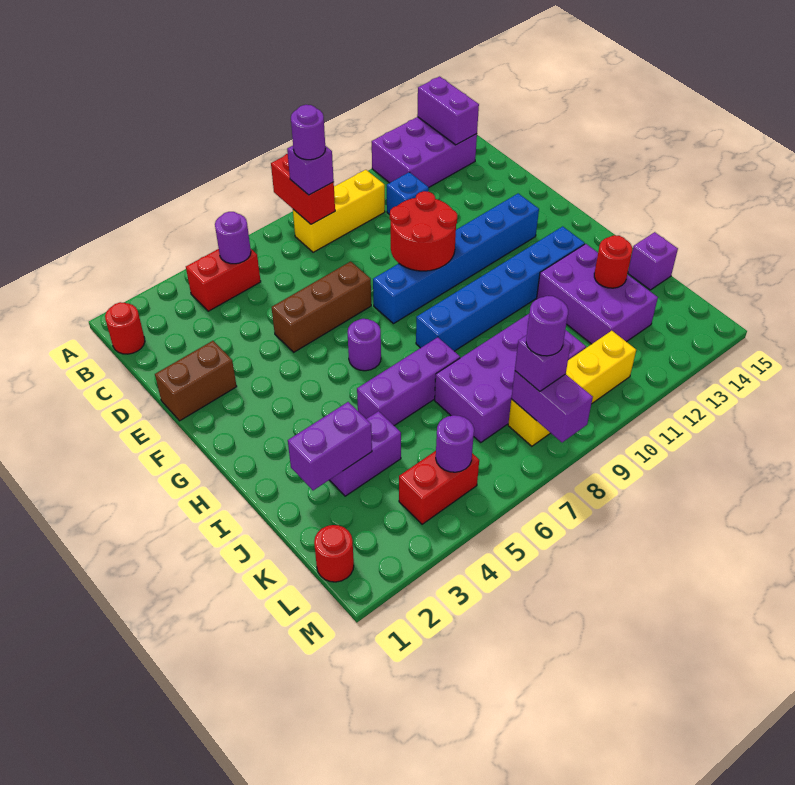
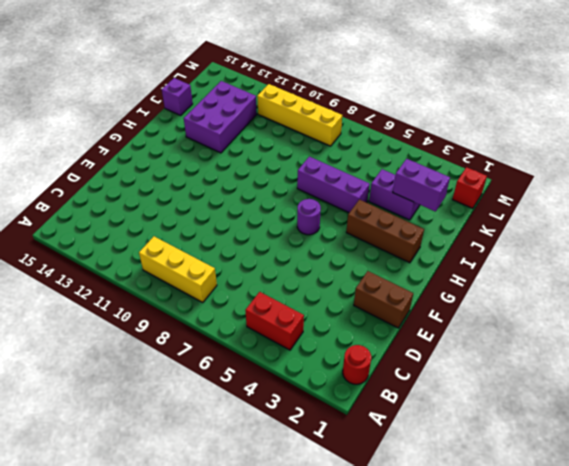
brown 1x3 brick [346,200,424,263] -> brown 1x3 brick moved to [272,261,371,352]
red 1x1 brick [452,167,487,209] -> red 1x1 round brick [314,525,354,582]
none -> purple 2x3 brick [372,117,477,187]
none -> blue 1x1 brick [387,172,429,215]
none -> blue 1x6 brick [373,193,539,324]
none -> blue 1x6 brick [416,226,585,351]

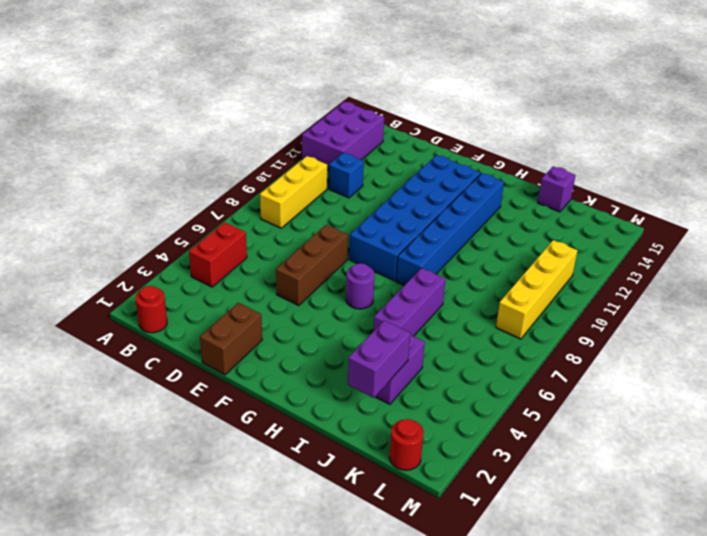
blue 2x6 brick [349,155,481,281] -> blue 1x6 brick [373,193,539,324]
none -> purple 2x3 brick [537,244,658,344]
none -> purple 2x4 brick [435,314,586,442]
none -> red 1x2 brick [399,451,479,524]
none -> red 1x2 brick [271,154,335,224]

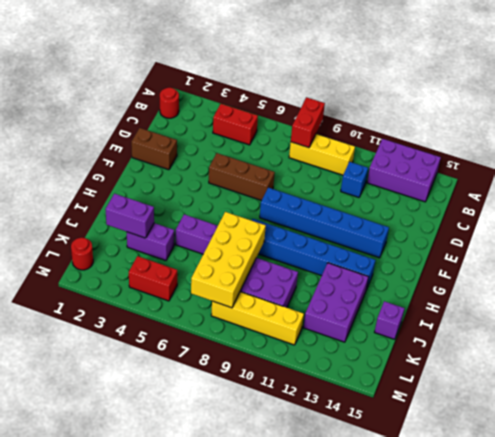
yellow 2x4 brick [191,212,266,308] -> purple 1x2 brick [511,371,593,442]
none -> purple 1x1 round brick [348,319,381,371]
none -> purple 1x2 brick [417,76,479,145]
none -> purple 1x1 round brick [215,212,251,264]
none -> red 2x2 round brick [390,191,457,271]

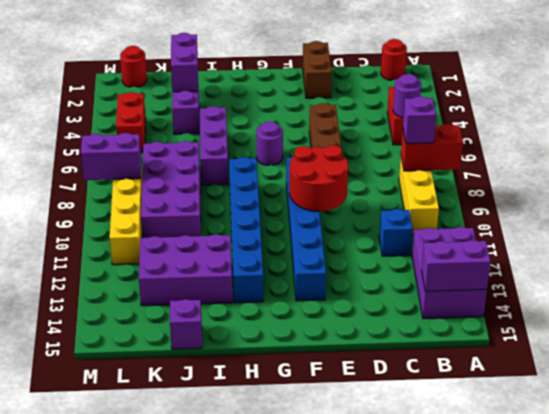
none -> red 1x1 round brick [594,235,632,288]
none -> purple 1x1 round brick [436,415,474,472]
none -> purple 1x1 brick [515,335,571,391]
none -> purple 1x1 round brick [291,105,325,160]

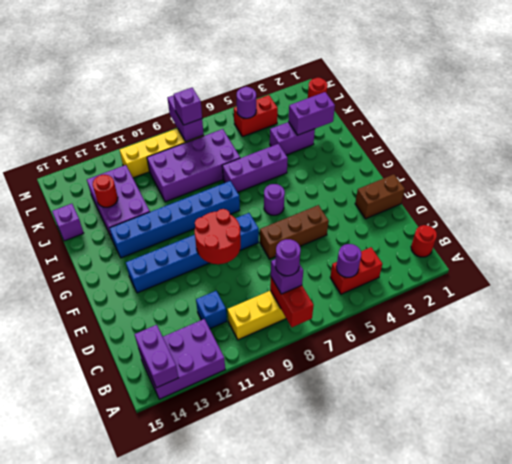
none -> purple 1x1 round brick [526,296,568,356]

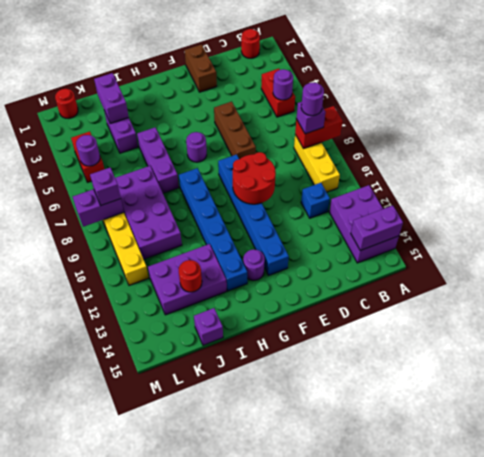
purple 1x1 round brick [243,249,265,280] -> purple 1x1 round brick moved to [526,296,568,356]

